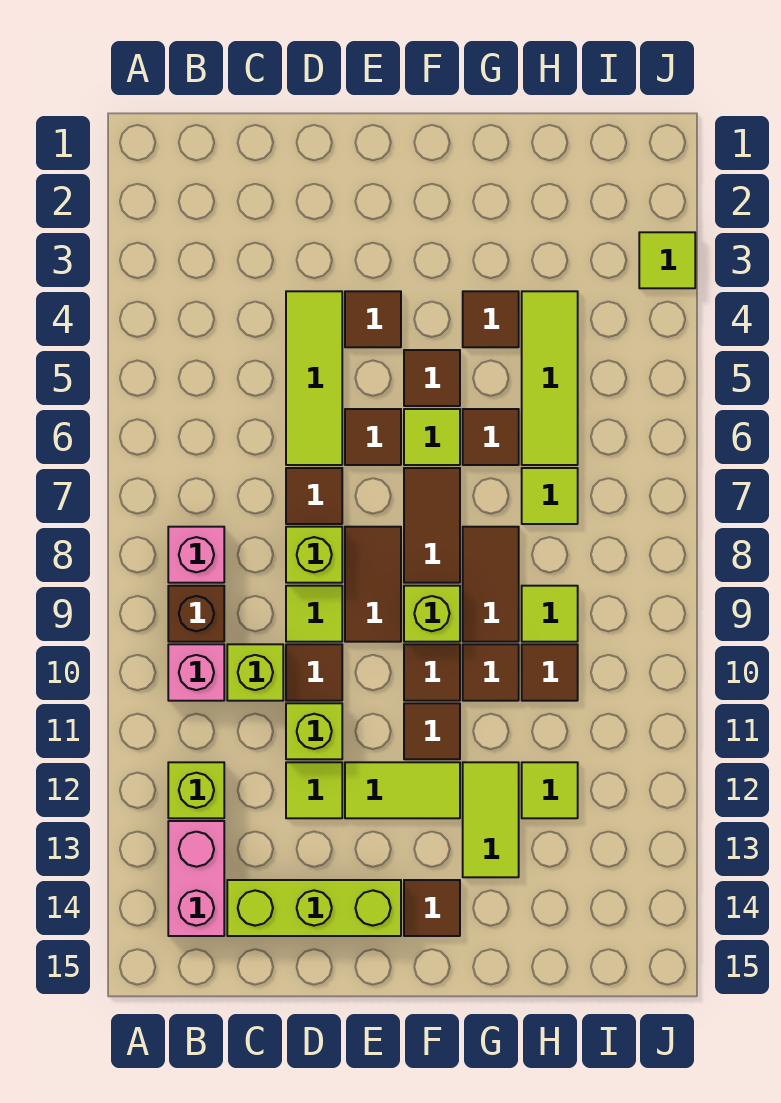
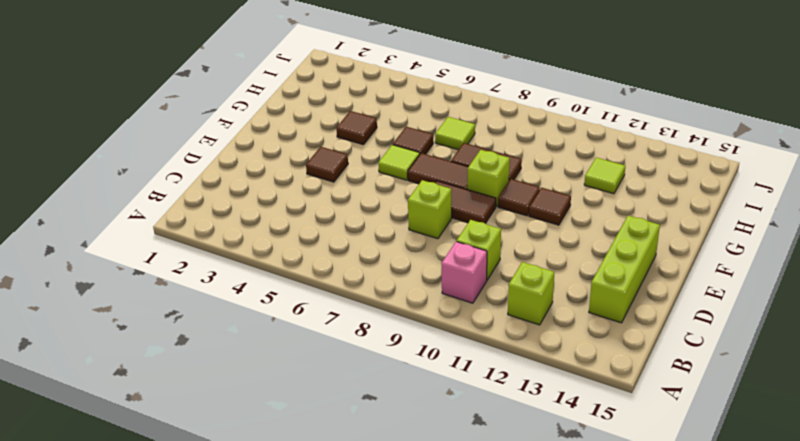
none -> pink 1x1 brick [168,527,224,583]
none -> brown 1x1 brick [168,586,224,642]
none -> pink 1x2 brick [168,821,224,936]
none -> lime 1x3 tile [286,291,342,465]

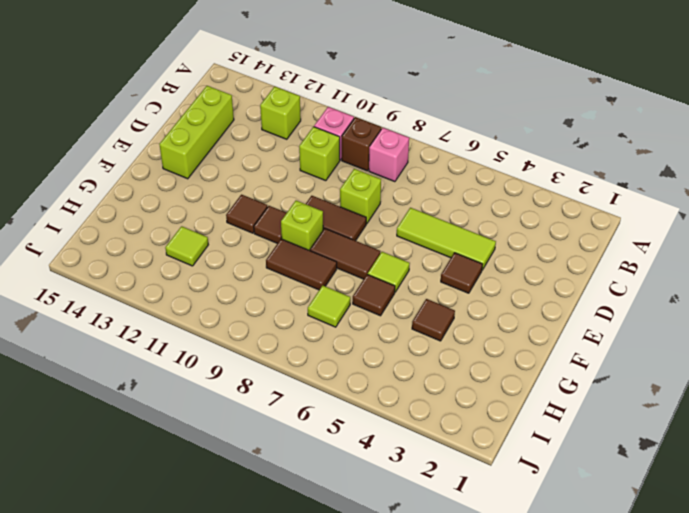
none -> pink 1x2 brick [168,821,224,936]
none -> brown 1x1 tile [286,468,342,524]
none -> lime 1x1 tile [286,586,342,642]
none -> brown 1x1 tile [286,644,342,701]

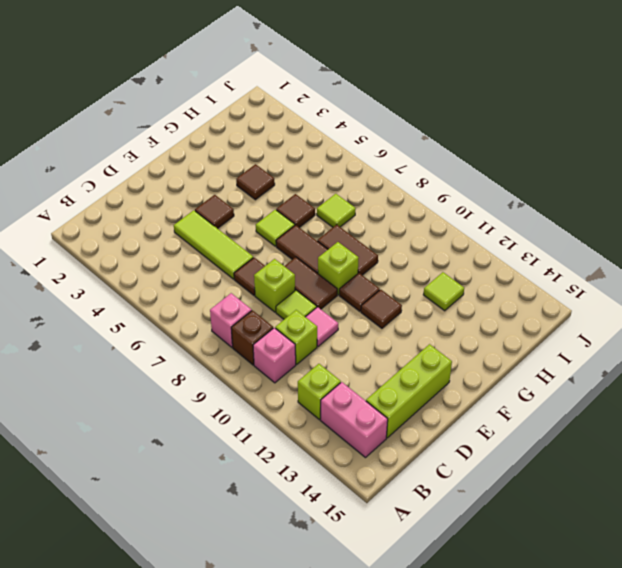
pink 1x1 tile [306,307,338,347] -> brown 1x1 tile [286,644,342,701]
none -> lime 1x1 brick [286,703,342,759]
none -> lime 1x1 tile [286,762,342,818]
none -> brown 1x1 tile [345,409,401,465]
none -> lime 1x2 tile [345,762,460,818]

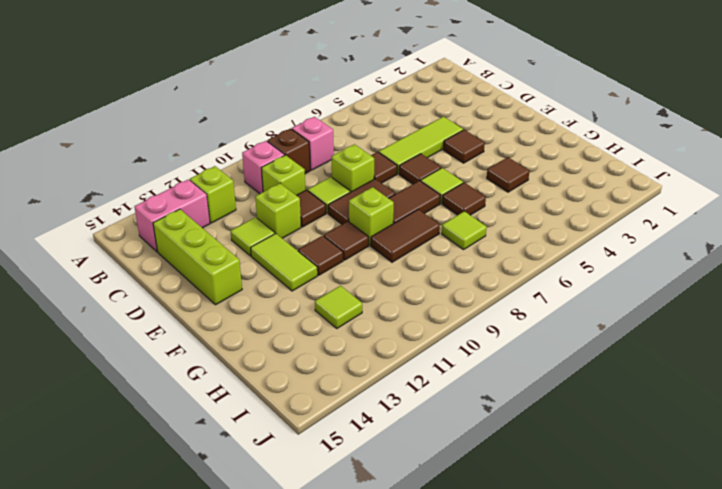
none -> brown 1x1 tile [404,350,460,406]
none -> brown 1x1 tile [404,880,460,936]
none -> brown 1x1 tile [463,644,519,701]
none -> lime 1x2 tile [463,762,519,877]

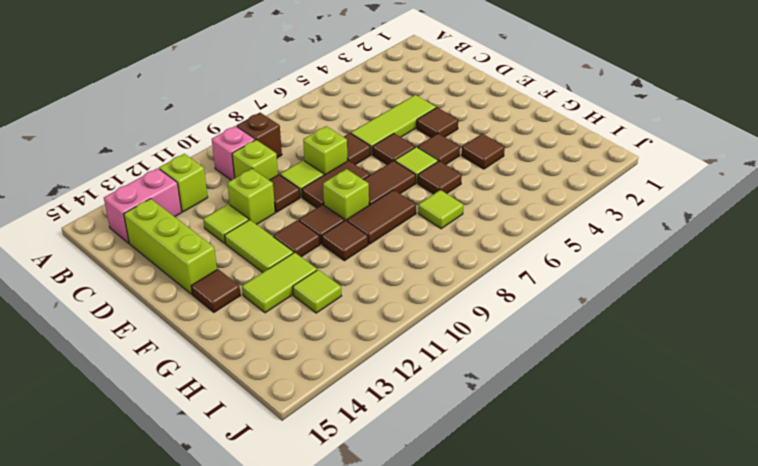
none -> pink 1x1 brick [168,527,224,583]
none -> lime 1x3 tile [522,291,578,465]
none -> lime 1x1 tile [522,586,578,642]
none -> brown 1x1 tile [522,644,578,701]

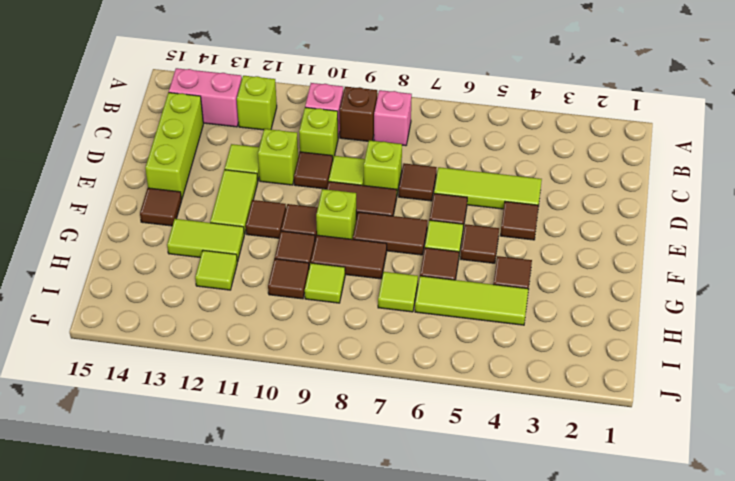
none -> lime 1x1 tile [639,232,695,288]

